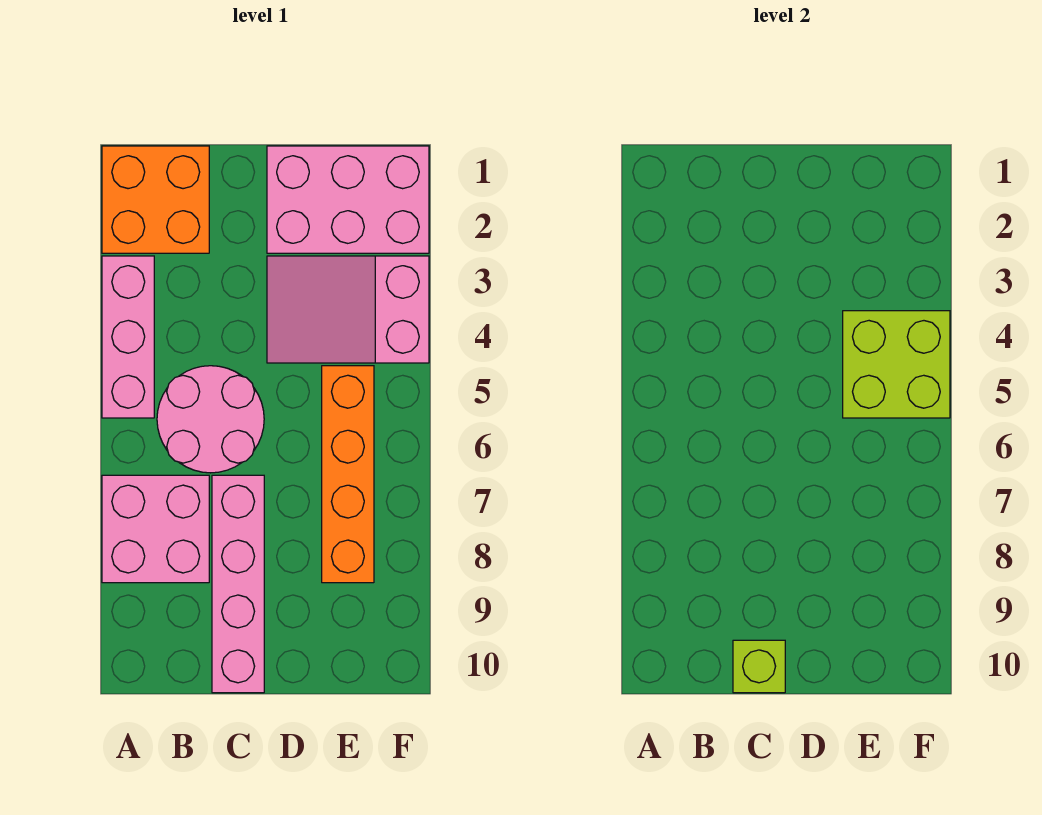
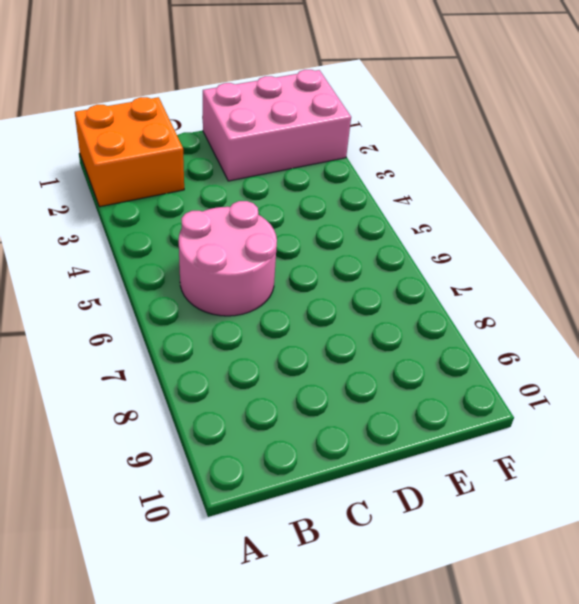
none -> pink 1x3 brick [102,256,154,418]
none -> pink 2x2 brick [102,475,209,583]

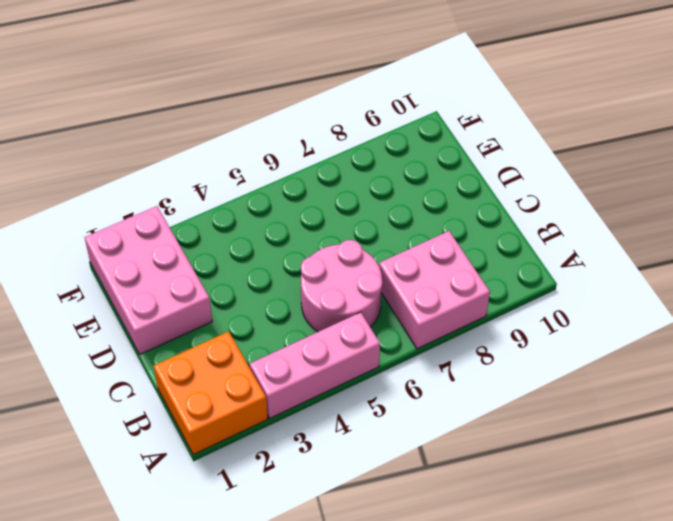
none -> pink 1x4 brick [212,475,264,693]
none -> pink 2x3 slope [267,256,429,363]

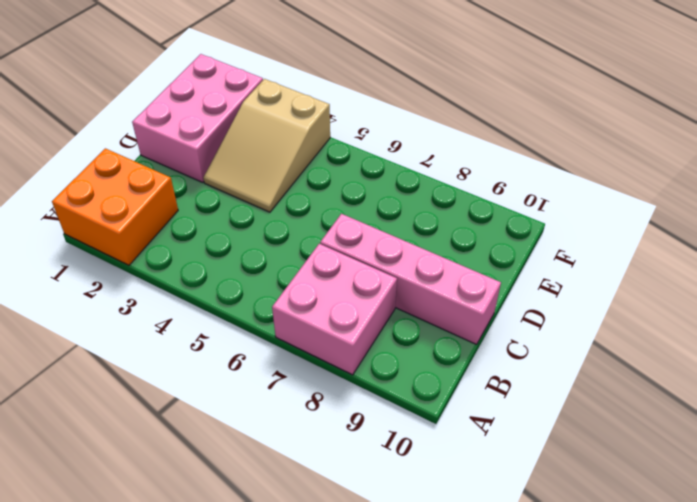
tan 2x3 slope [204,79,330,212] -> pink 2x3 slope [267,256,429,363]
none -> pink 1x3 brick [102,256,154,418]
none -> pink 2x2 round brick [157,366,264,473]

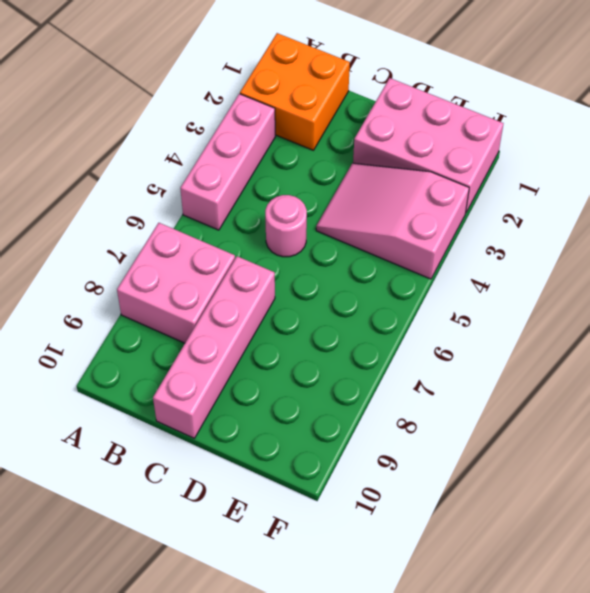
pink 1x1 round brick [265,195,307,257] -> pink 2x2 round brick [157,366,264,473]
none -> orange 1x4 brick [322,366,374,583]
none -> lime 1x1 brick [733,640,785,693]

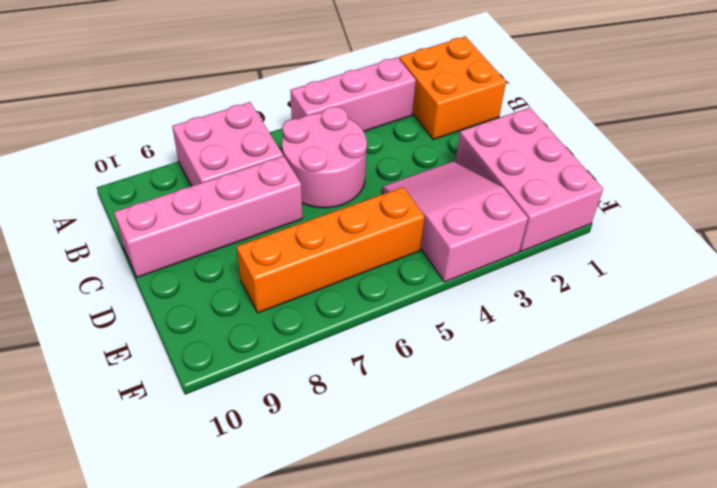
none -> lime 1x1 brick [733,640,785,693]
none -> lime 2x2 brick [843,311,950,418]

